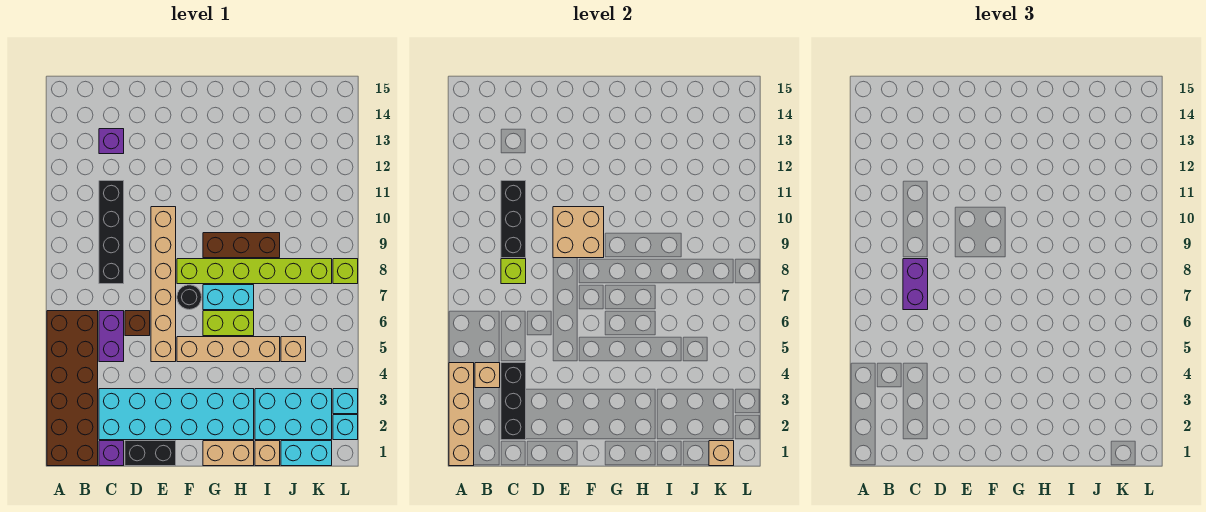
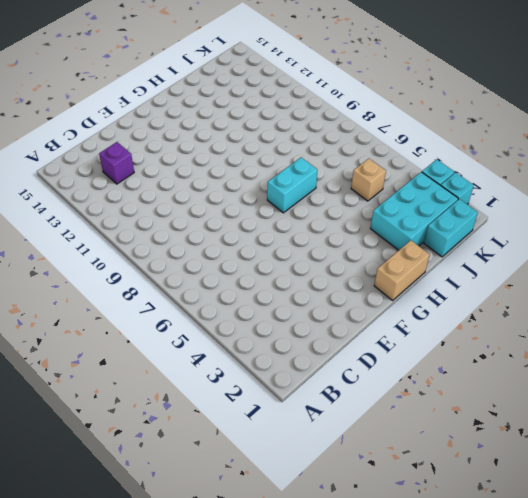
none -> brown 2x6 brick [47,311,98,466]
none -> purple 1x1 brick [99,441,124,466]
none -> cyan 2x6 brick [99,389,254,440]
none -> purple 1x2 brick [99,311,124,362]

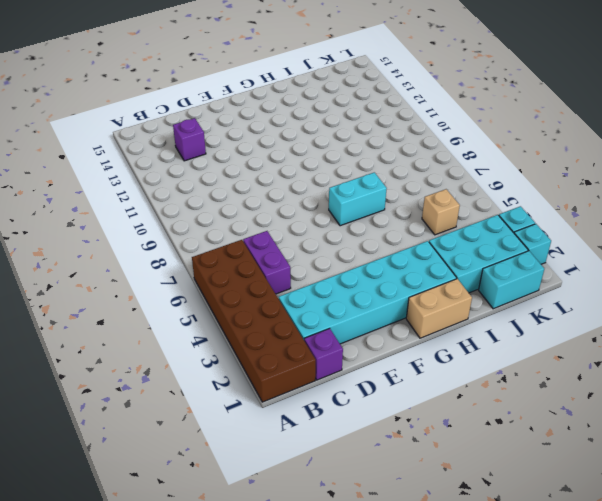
none -> black 1x4 brick [99,181,124,284]
none -> black 1x2 brick [125,441,176,466]
none -> brown 1x1 brick [125,311,150,336]
none -> tan 1x6 brick [151,207,176,362]

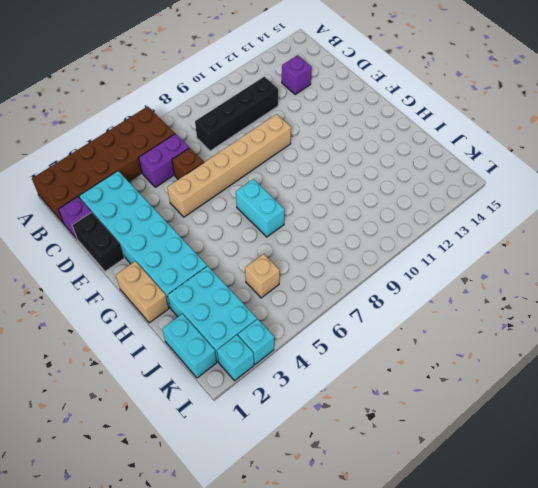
none -> tan 1x4 brick [177,337,280,362]
none -> black 1x1 round brick [177,285,202,310]
none -> lime 1x6 brick [177,259,332,284]
none -> lime 1x2 brick [203,311,254,336]

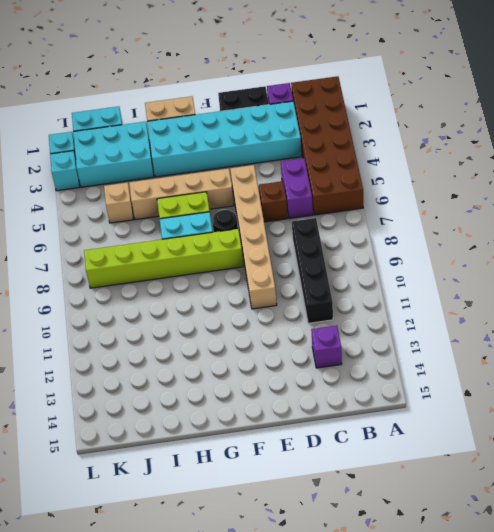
none -> brown 1x3 brick [203,233,280,258]
none -> tan 1x1 brick [255,441,280,466]
none -> lime 1x1 brick [333,259,358,284]
none -> tan 1x4 brick [449,363,474,466]

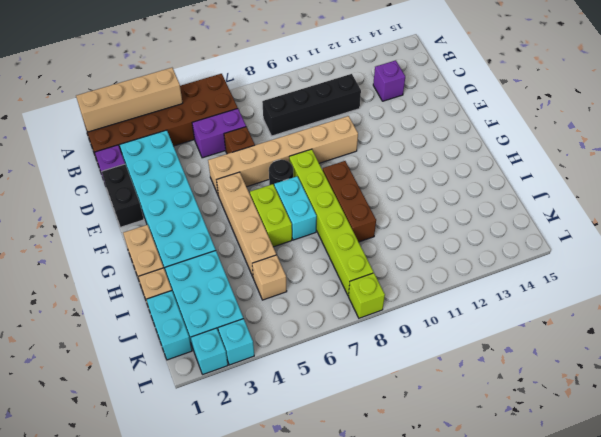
none -> tan 1x1 brick [475,363,500,388]
none -> black 1x3 brick [501,363,526,440]
none -> lime 1x1 brick [501,259,526,284]
none -> black 1x3 brick [501,181,526,258]

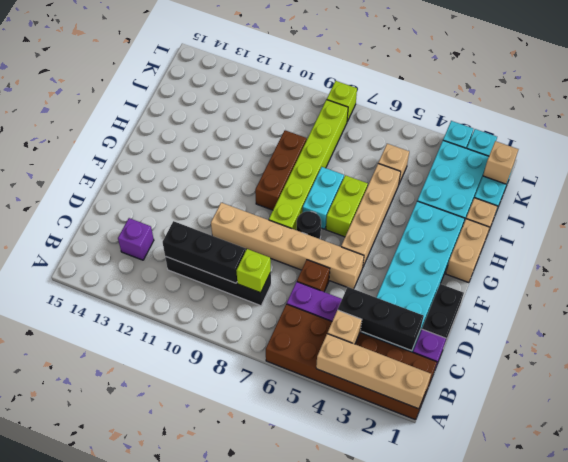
none -> tan 2x2 brick [553,207,604,258]
none -> purple 1x2 brick [903,259,928,310]

